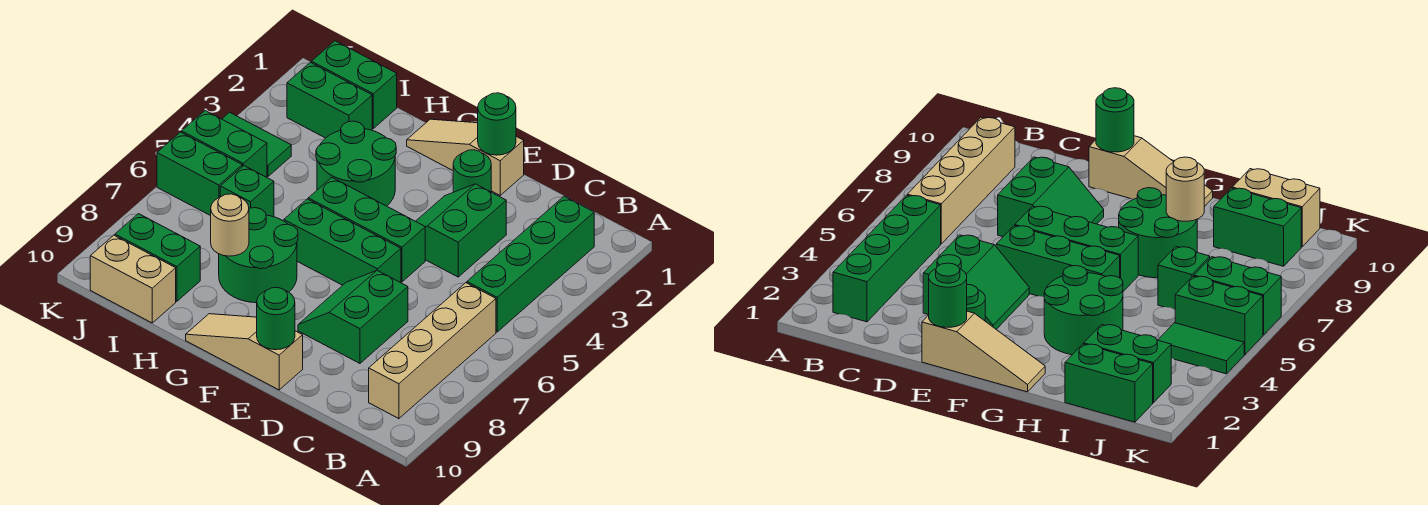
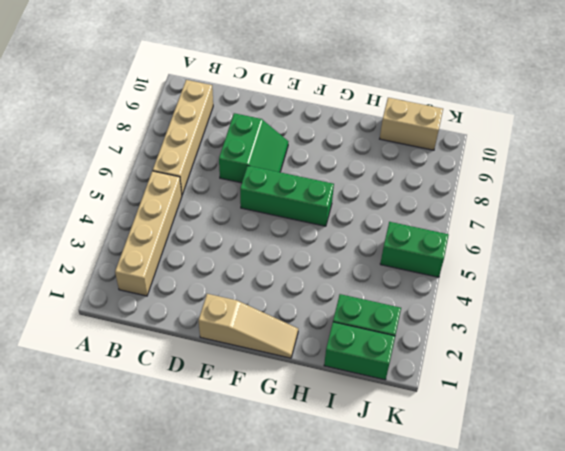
tan 1x4 brick [115,171,182,296] -> green 1x4 brick [467,196,594,332]
none -> green 2x2 slope [416,184,506,277]
none -> green 1x1 round brick [453,150,491,192]
none -> green 1x3 brick [308,178,425,282]

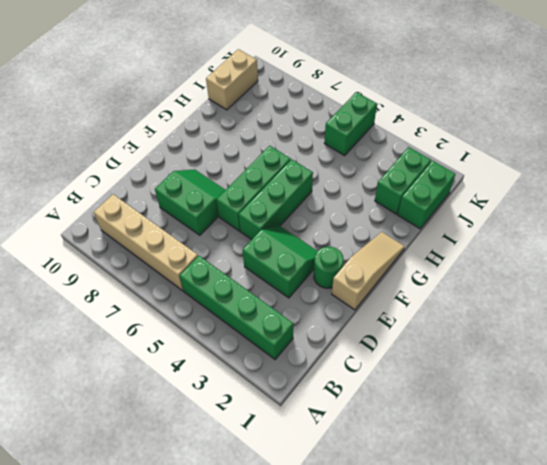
none -> tan 1x3 slope [186,314,303,390]
none -> green 2x2 round brick [316,121,396,206]
none -> green 2x2 round brick [219,208,298,303]

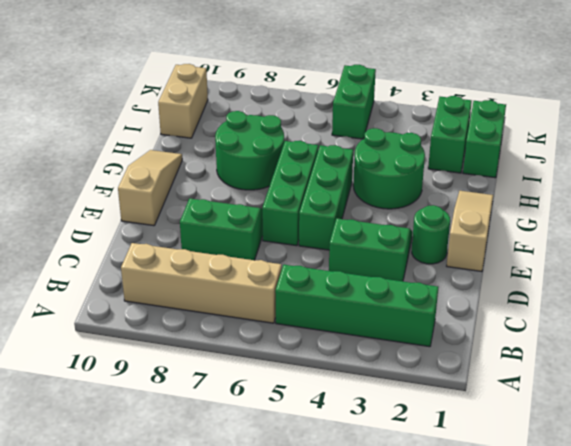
none -> green 1x1 brick [220,166,274,217]
none -> green 1x2 brick [115,214,200,301]
none -> green 1x2 tile [222,112,291,177]

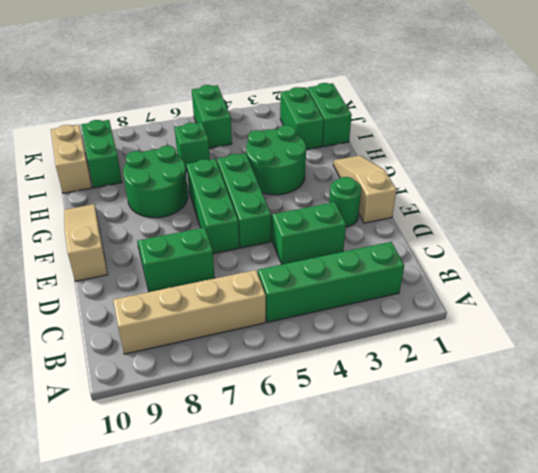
none -> green 1x2 tile [222,112,291,177]
none -> green 1x2 brick [157,132,242,216]
none -> green 1x1 round brick [478,93,516,155]

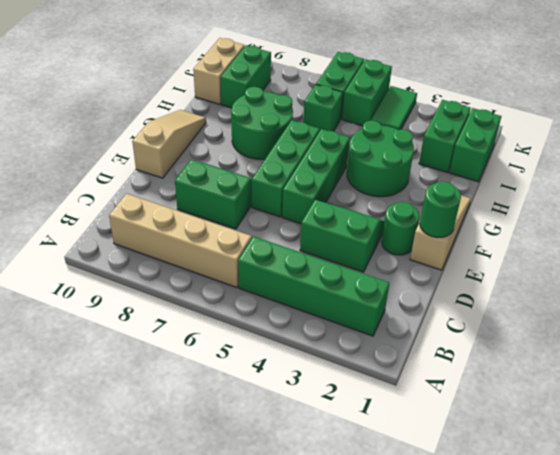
none -> green 1x1 round brick [257,287,295,350]
none -> tan 1x1 round brick [211,194,249,256]

